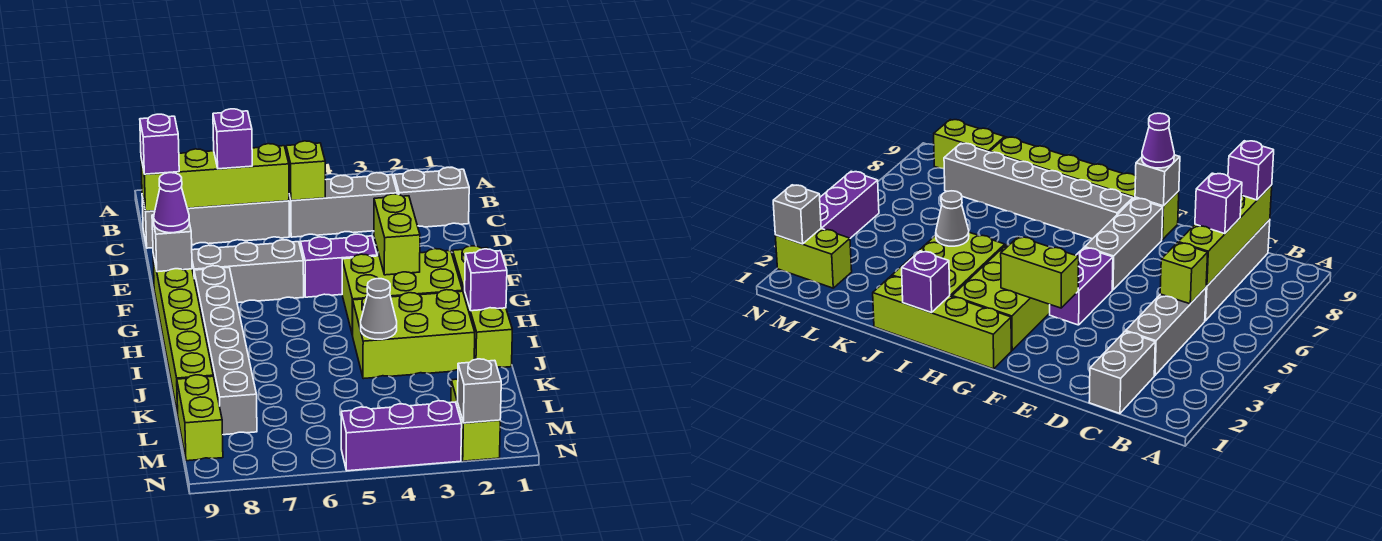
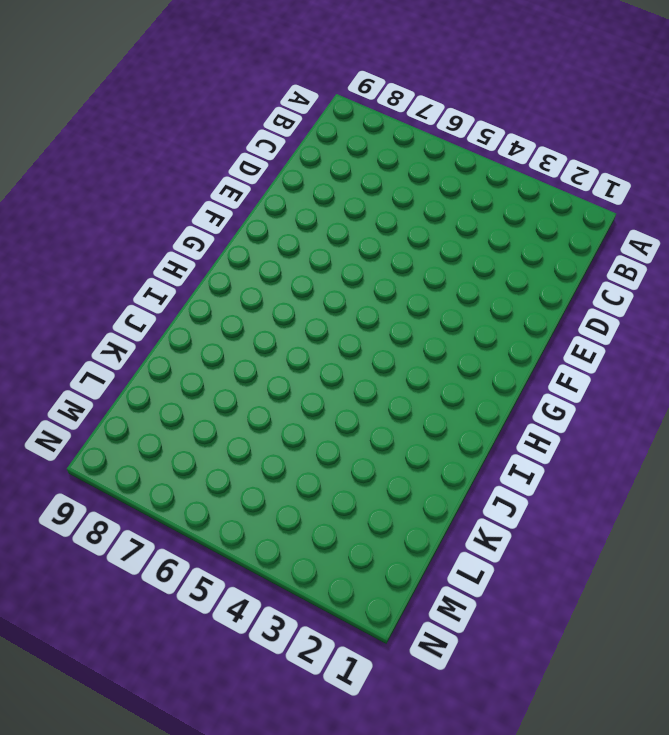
none -> grey 1x2 brick [394,167,469,227]
none -> grey 1x3 brick [289,173,397,237]
none -> grey 1x4 brick [142,195,289,248]

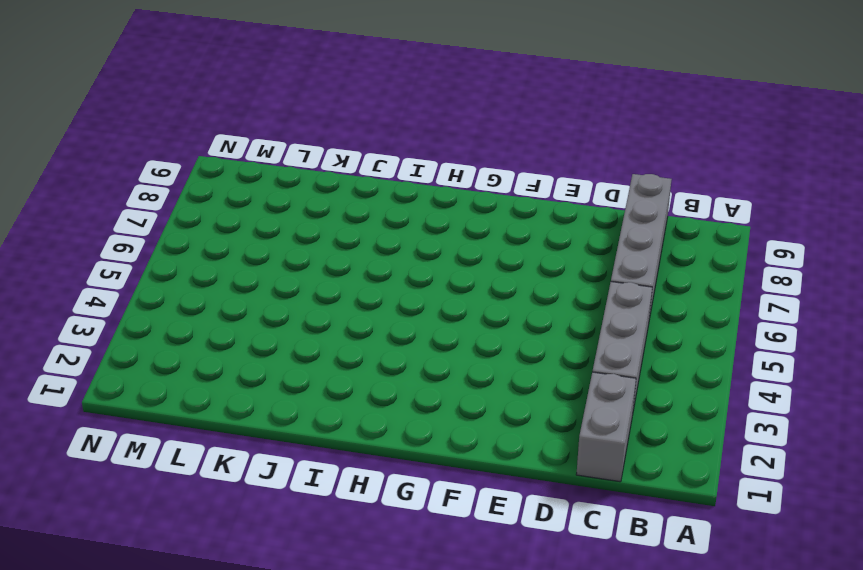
none -> purple 1x2 brick [300,234,377,297]
none -> grey 1x3 brick [192,240,304,303]
none -> lime 1x6 brick [153,255,213,415]

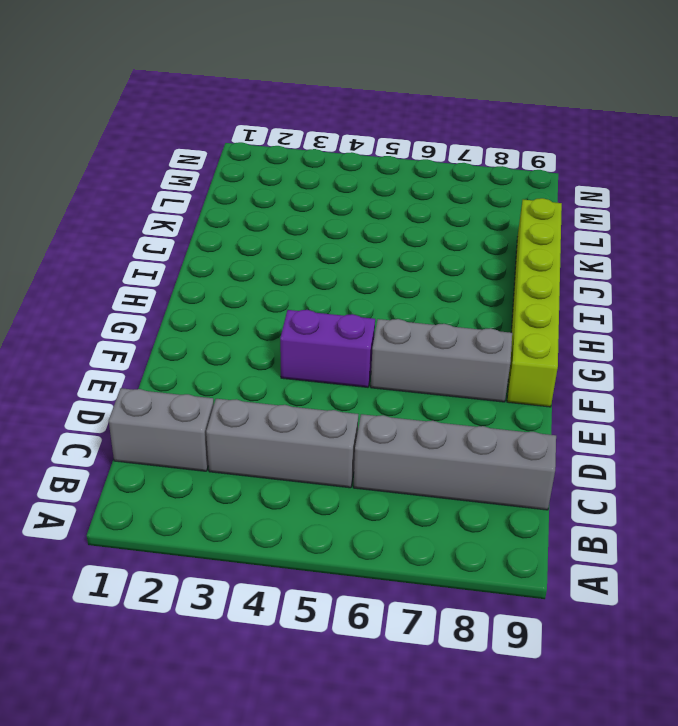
none -> lime 1x4 brick [453,246,512,367]
none -> lime 2x3 brick [342,249,463,336]
none -> grey 1x6 brick [194,266,257,435]

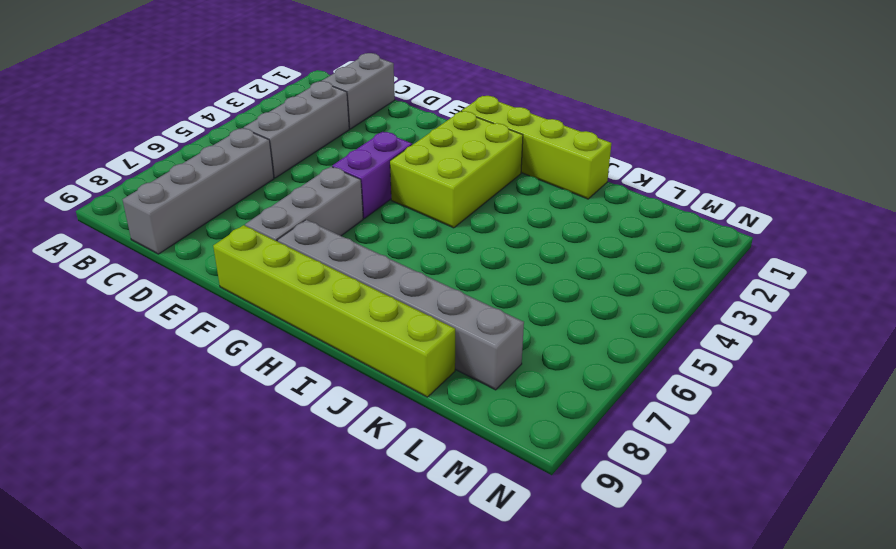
none -> lime 2x3 brick [353,290,475,379]
none -> lime 1x2 brick [177,375,223,461]
none -> lime 1x2 brick [451,379,500,461]

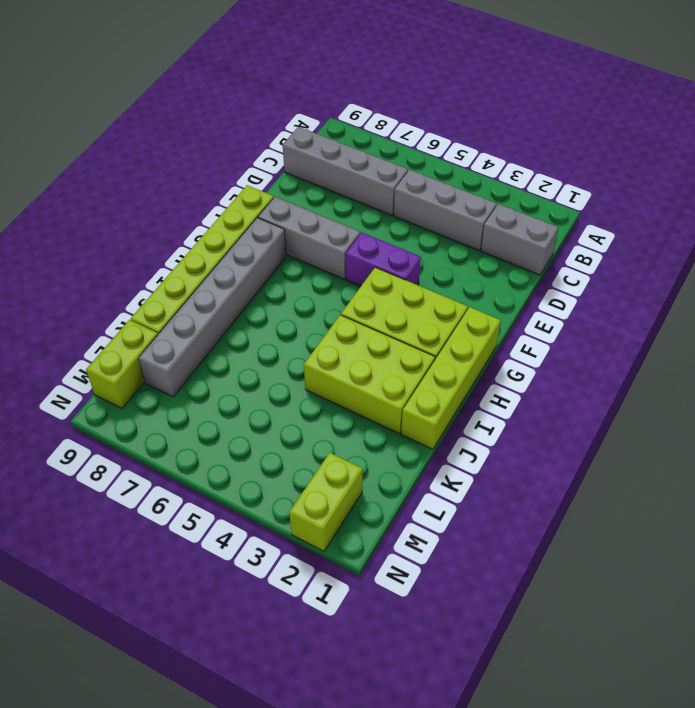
none -> purple 1x3 brick [341,401,462,471]
none -> lime 1x1 brick [286,141,325,201]
none -> lime 1x4 brick [141,144,289,211]

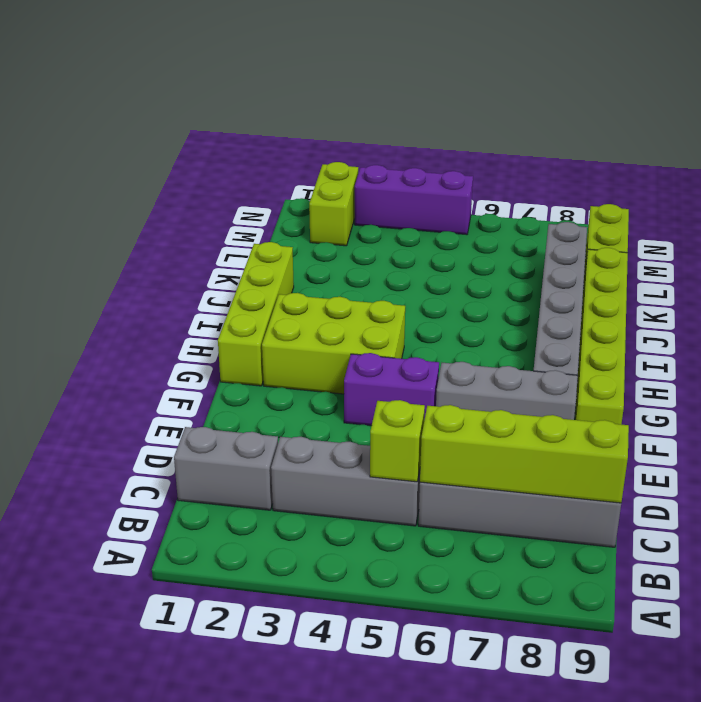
none -> lime 2x3 brick [353,290,475,379]
none -> lime 1x2 brick [374,194,420,275]
none -> grey 1x1 brick [152,215,192,272]

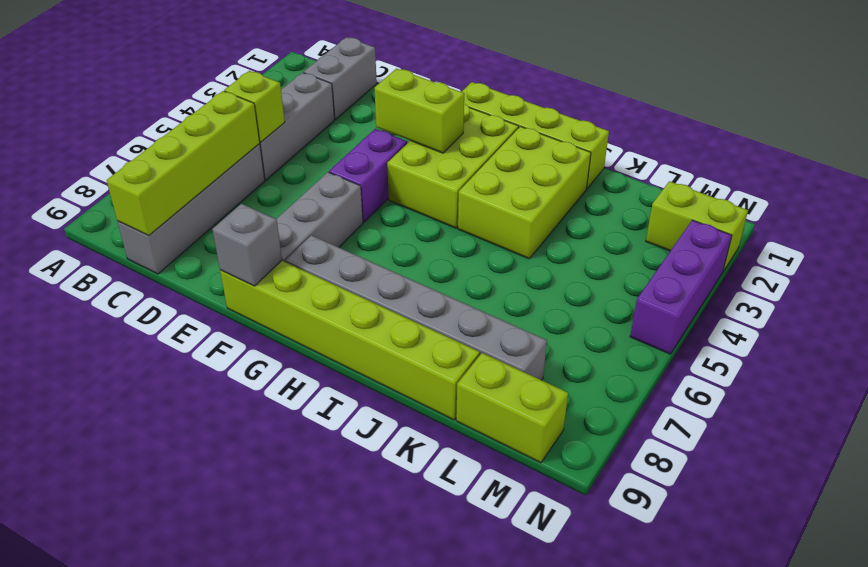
none -> purple 1x1 brick [465,249,507,311]
none -> grey 1x1 cone [361,279,397,339]
none -> grey 1x1 brick [457,359,501,423]

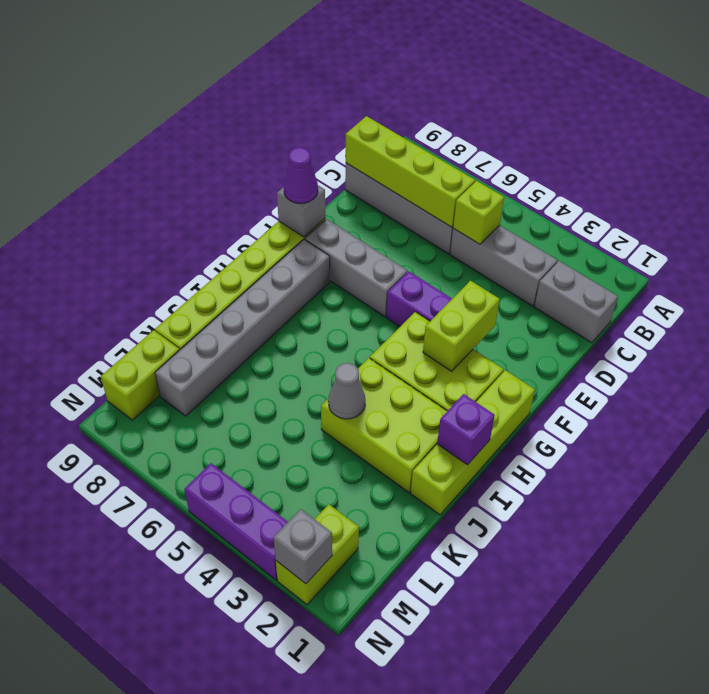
none -> purple 1x1 brick [213,109,252,169]
none -> purple 1x1 brick [140,114,179,174]

